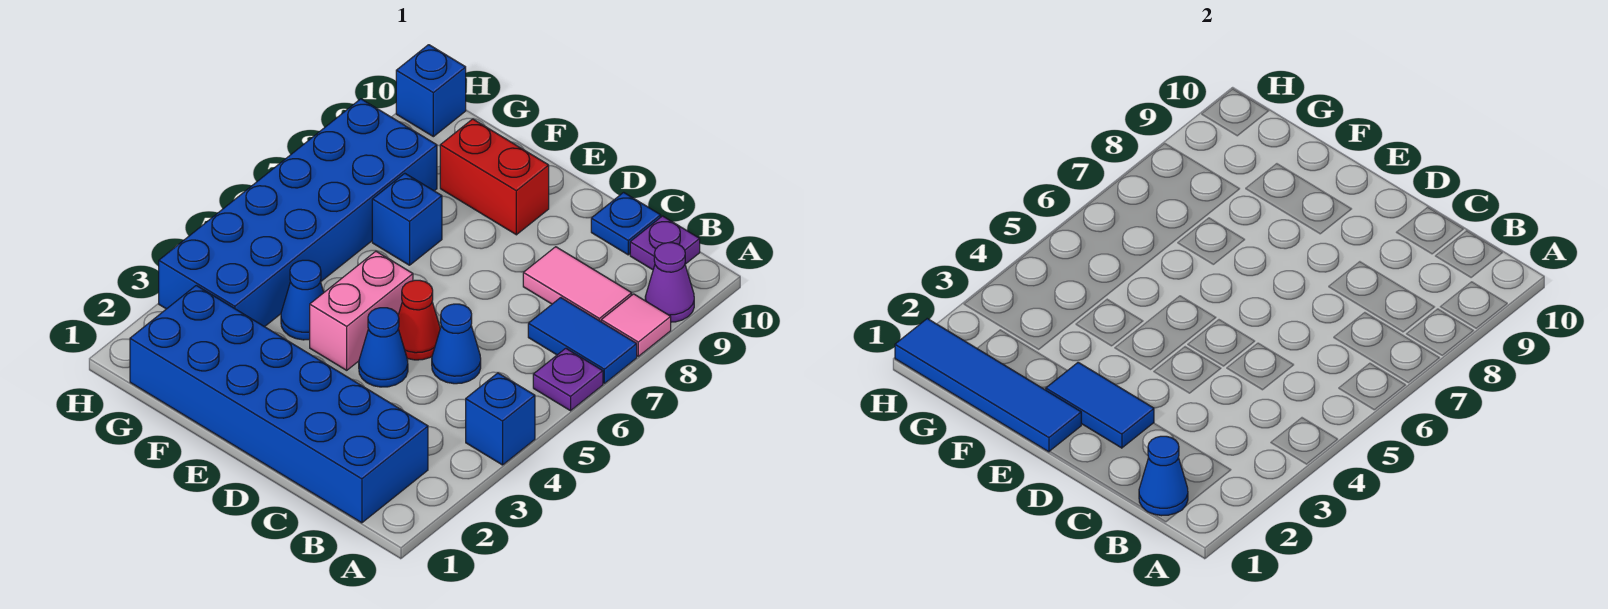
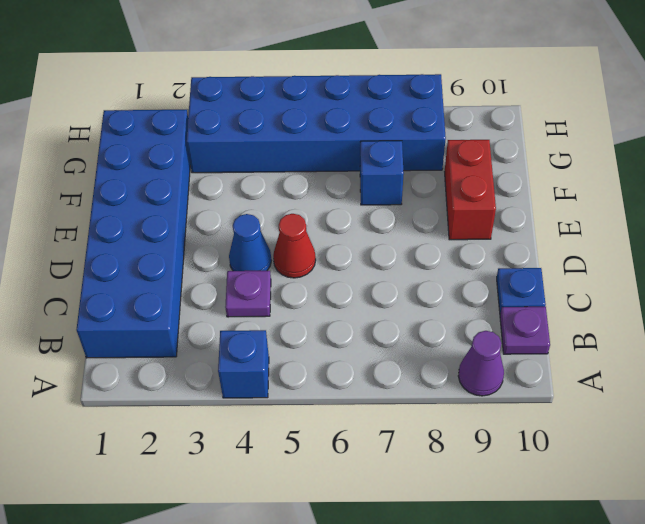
purple 1x1 plate [225,271,271,317] -> purple 1x1 plate moved to [533,348,603,411]
none -> blue 1x2 tile [528,298,637,383]
none -> pink 1x1 tile [601,294,671,356]
none -> pink 1x2 tile [523,247,632,322]

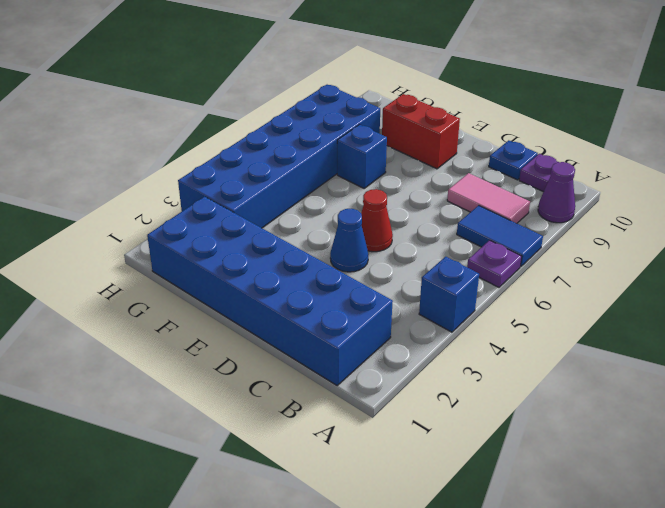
none -> pink 1x1 tile [601,294,671,356]
none -> blue 1x1 cone [432,304,481,384]
none -> pink 1x2 brick [310,251,413,370]

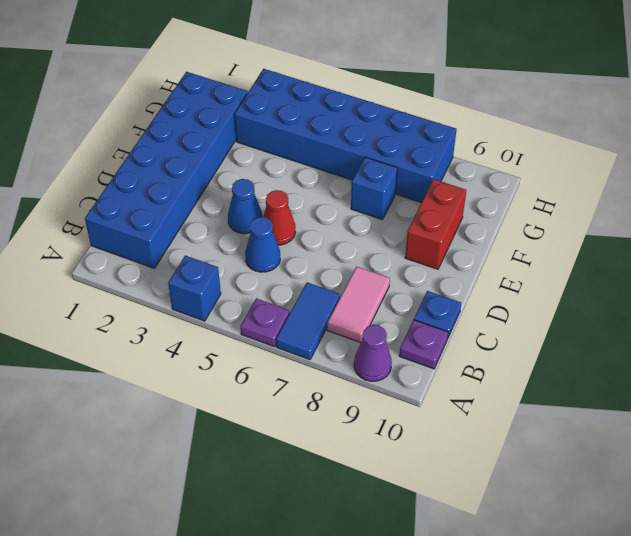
none -> pink 1x1 tile [601,294,671,356]
none -> pink 1x2 brick [310,251,413,370]
none -> blue 1x1 cone [281,260,324,340]

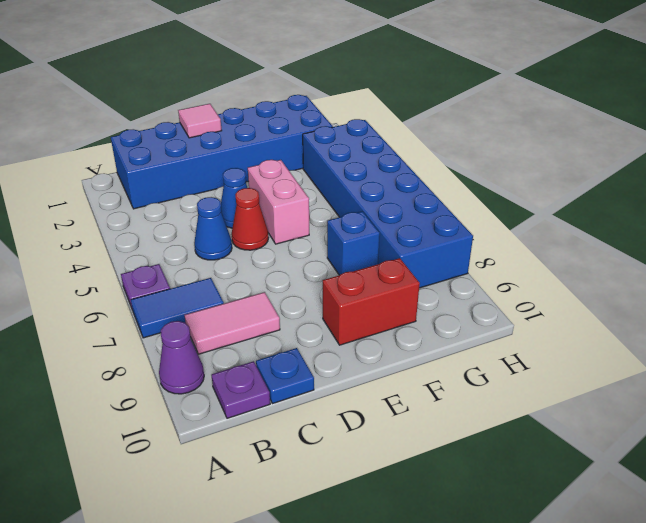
pink 1x1 tile [178,104,222,138] -> pink 1x1 tile moved to [601,294,671,356]
none -> blue 1x1 brick [466,373,535,465]
none -> blue 1x1 cone [281,260,324,340]
none -> blue 1x1 brick [396,45,466,137]

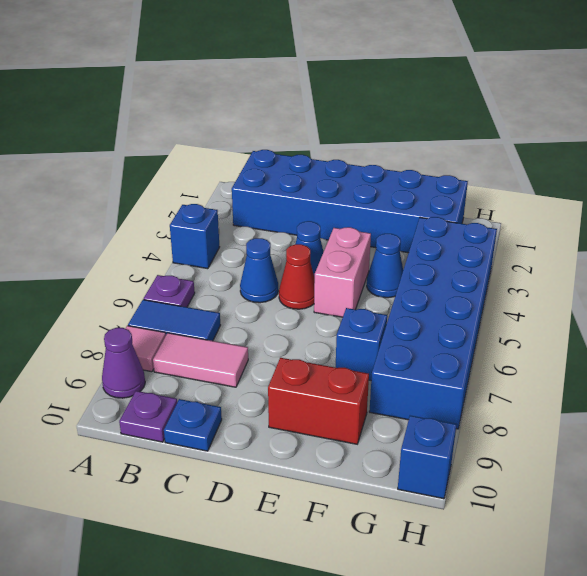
none -> blue 1x1 cone [1139,436,1188,516]
none -> blue 1x2 tile [1046,362,1154,448]
none -> blue 1x4 tile [895,319,1081,452]

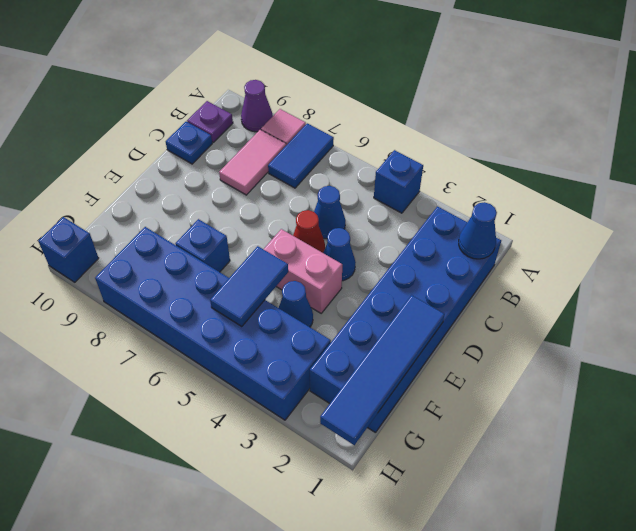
blue 1x2 tile [210,246,288,327] -> blue 1x2 tile moved to [1046,362,1154,448]
none -> purple 1x1 plate [533,348,603,411]
none -> red 1x2 brick [440,119,549,235]

